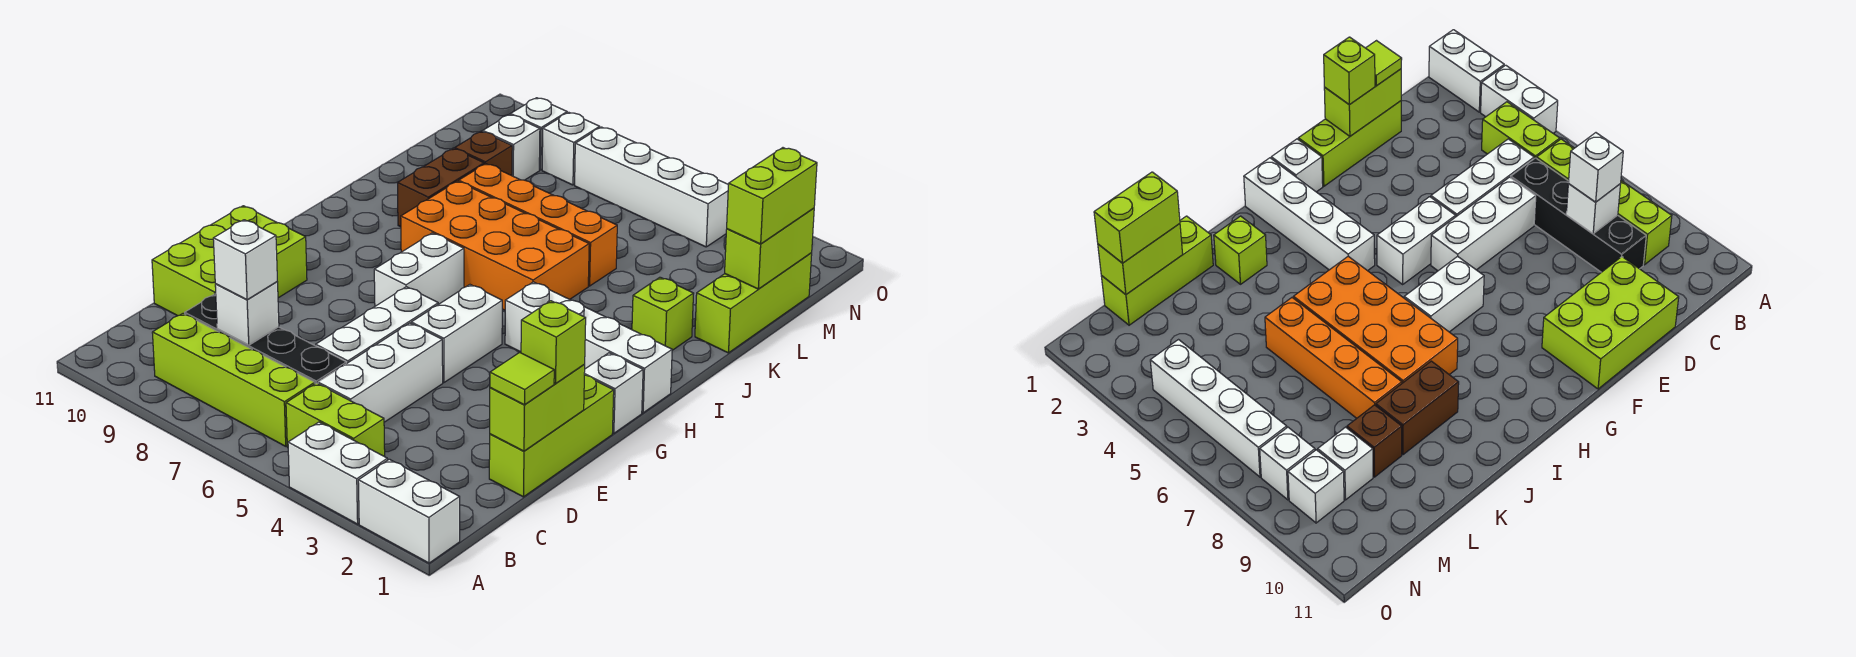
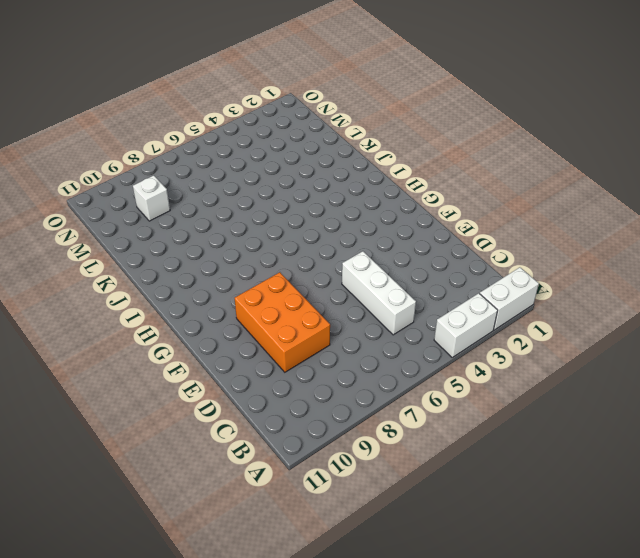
orange 2x3 brick [235,272,330,372] -> none
none -> lime 1x2 brick [286,383,385,457]
none -> lime 1x4 brick [152,313,315,446]
none -> black 1x4 brick [185,294,346,384]
none -> lime 1x3 brick [489,375,614,497]

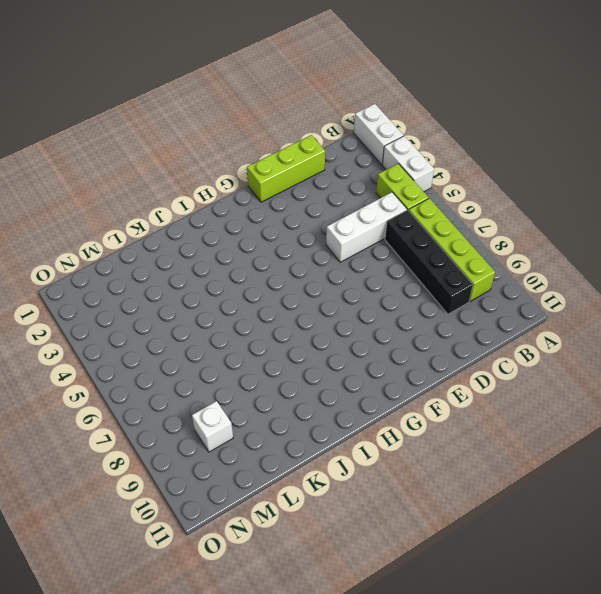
none -> white 1x3 brick [316,287,438,364]
none -> lime 2x3 brick [152,206,307,316]
none -> white 1x2 brick [411,285,502,383]
none -> white 1x1 brick [584,353,643,433]

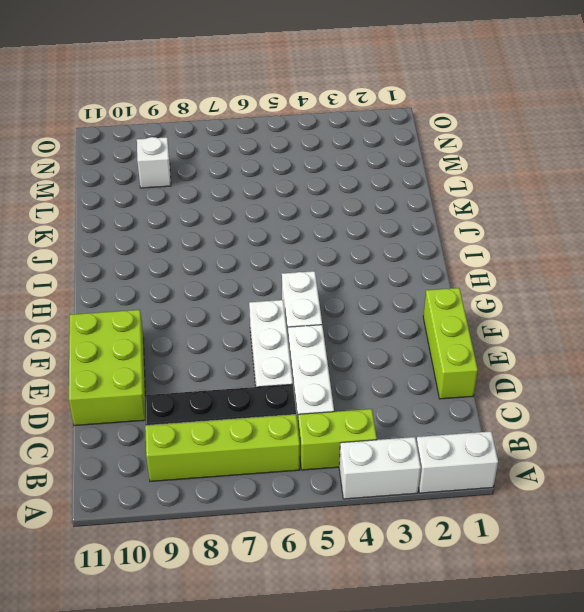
none -> white 1x1 brick [584,353,643,433]
none -> white 1x2 brick [374,233,464,306]
none -> white 1x4 brick [505,282,672,413]
none -> orange 2x4 brick [401,181,589,310]

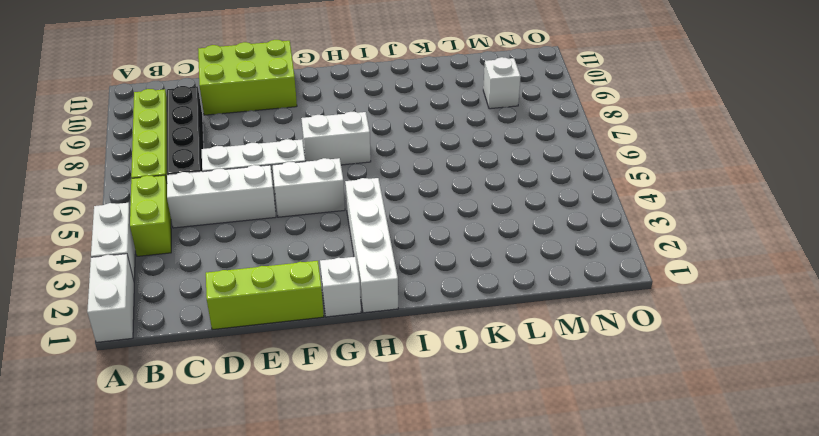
none -> orange 2x4 brick [401,181,589,310]
none -> lime 1x1 brick [632,277,694,350]
none -> brown 1x2 brick [397,149,484,227]
none -> lime 1x3 brick [695,253,812,353]

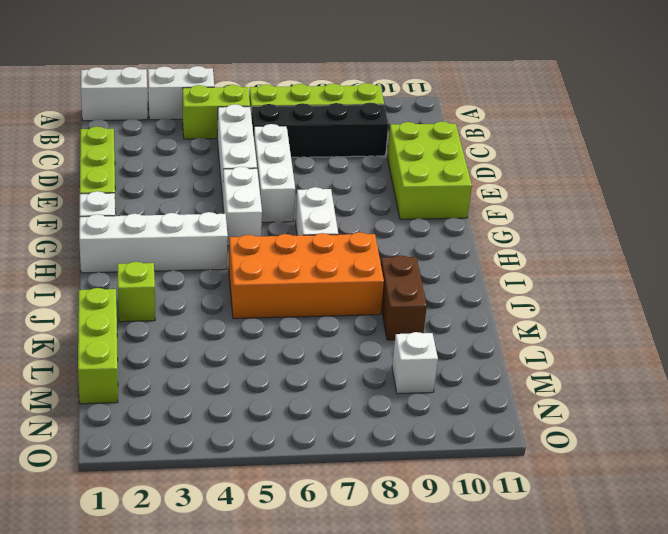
none -> orange 1x4 brick [459,164,617,286]
none -> brown 1x1 brick [455,131,512,176]
none -> white 1x4 brick [575,127,728,247]
none -> white 1x1 brick [542,112,600,185]

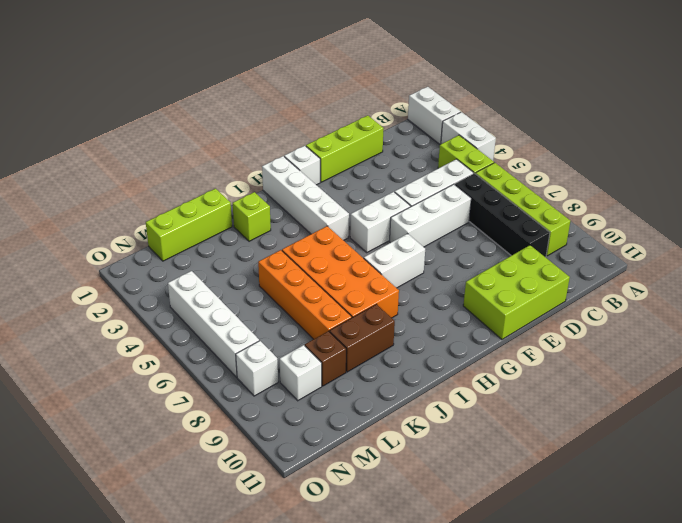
none -> white 1x1 brick [510,98,567,170]
none -> white 1x1 brick [215,282,279,345]
none -> lime 1x2 brick [490,365,585,451]
none -> lime 1x2 brick [725,208,814,289]

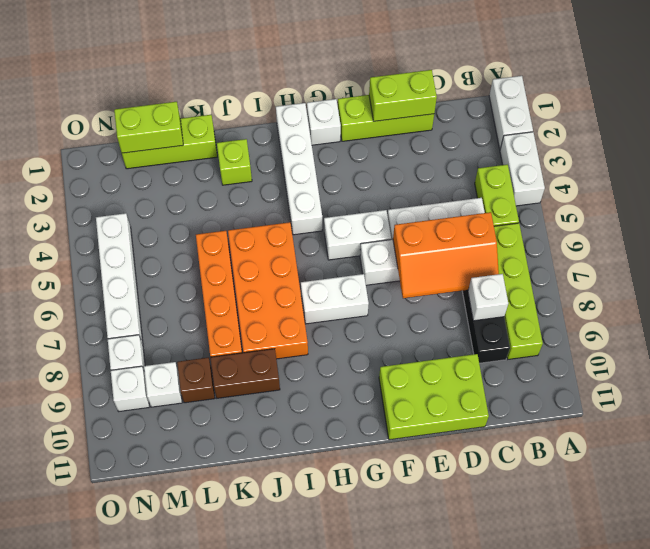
orange 2x3 slope [393,212,499,298] -> none
none -> white 1x1 brick [213,220,277,300]
none -> lime 1x1 tile [490,352,554,405]
none -> lime 1x1 brick [521,301,586,384]
none -> lime 1x2 brick [727,148,817,244]

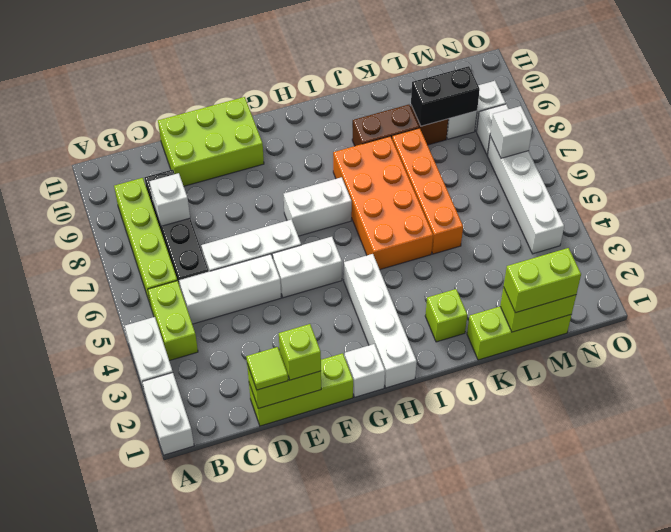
black 1x2 brick [411,66,480,126] -> none
white 1x1 brick [490,106,532,158] -> white 1x1 brick moved to [213,220,277,300]

